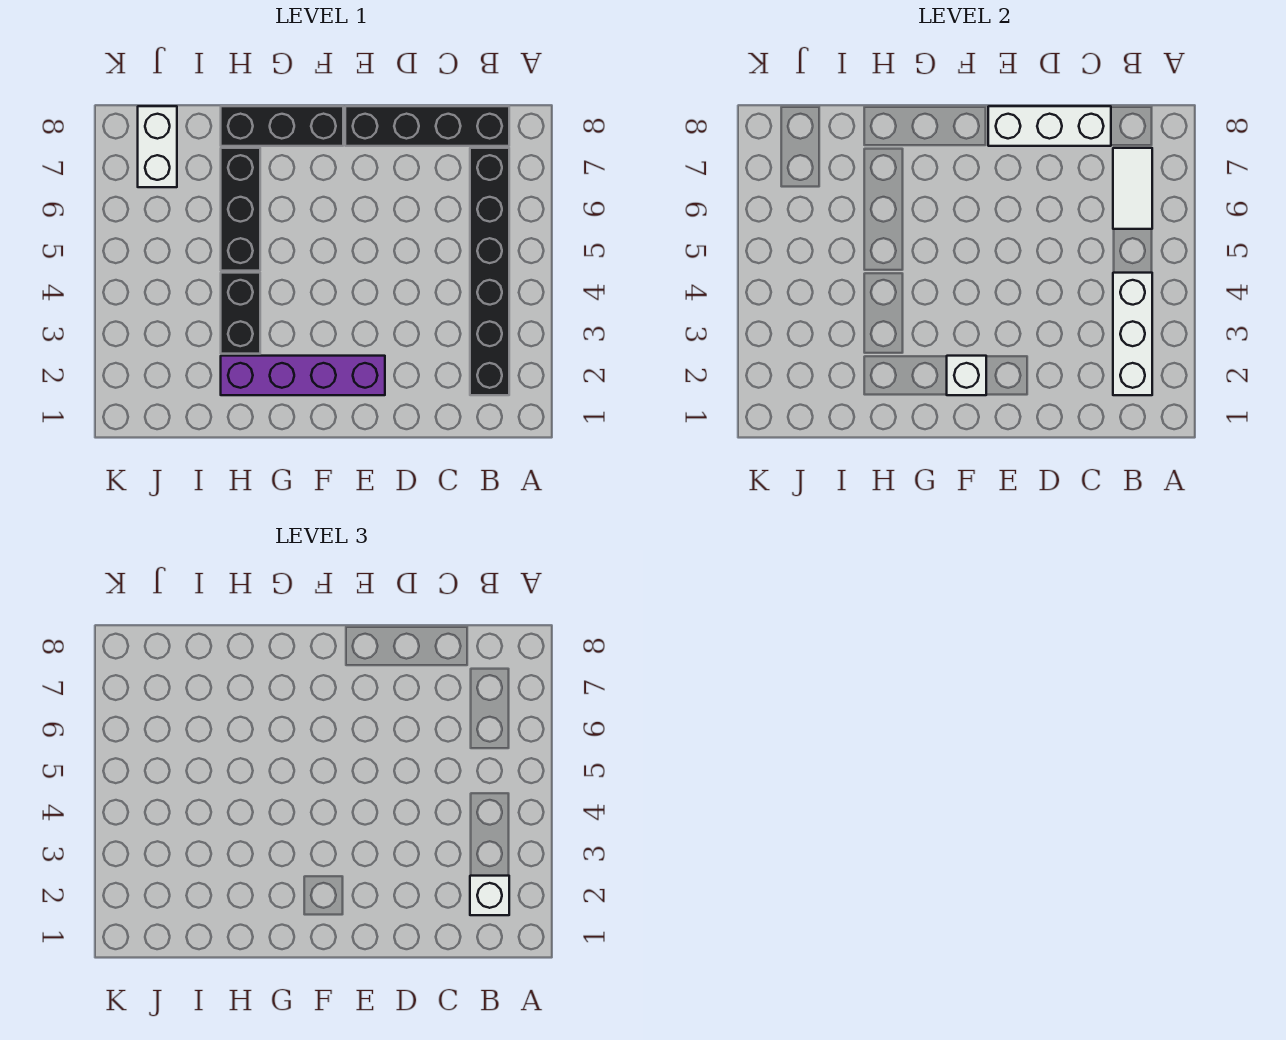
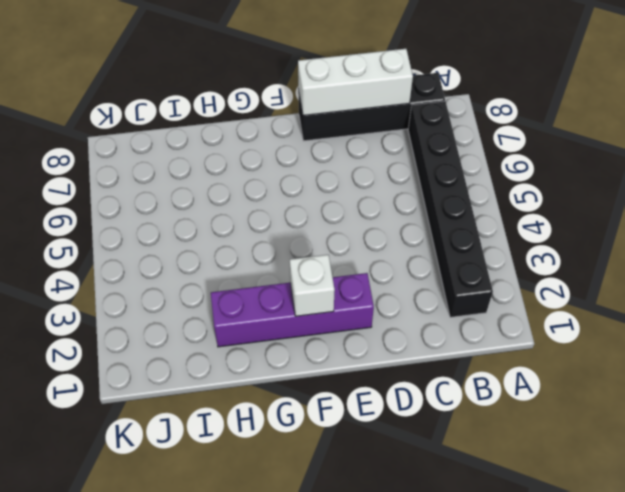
none -> black 1x3 brick [221,106,343,146]
none -> black 1x2 brick [221,273,260,354]
none -> black 1x3 brick [221,148,260,271]

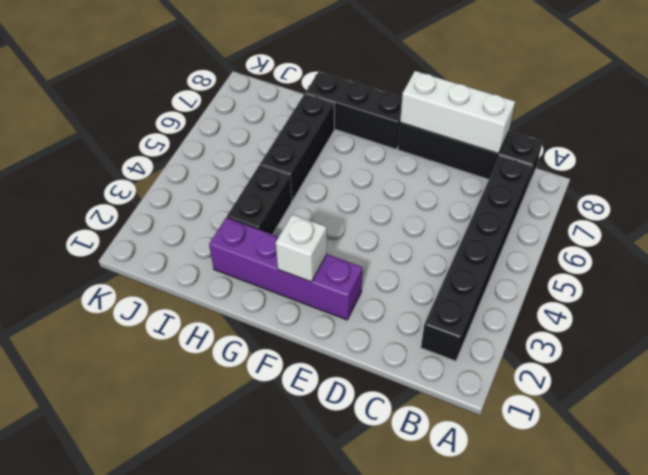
none -> white 1x2 brick [138,106,177,187]
none -> white 1x3 brick [1113,273,1152,395]
none -> white 1x2 tile [1113,148,1152,229]

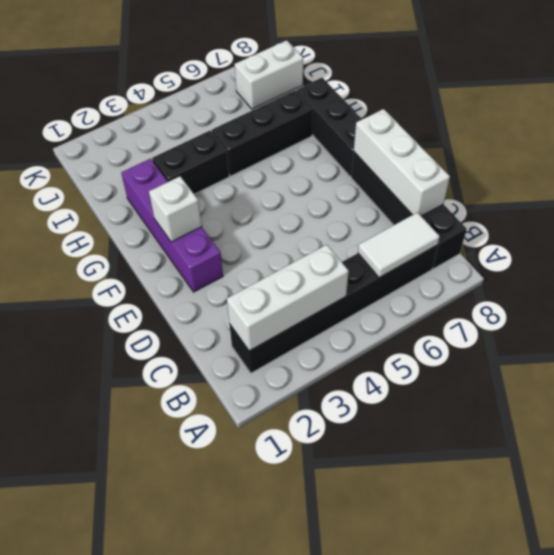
none -> white 1x1 brick [470,876,509,915]

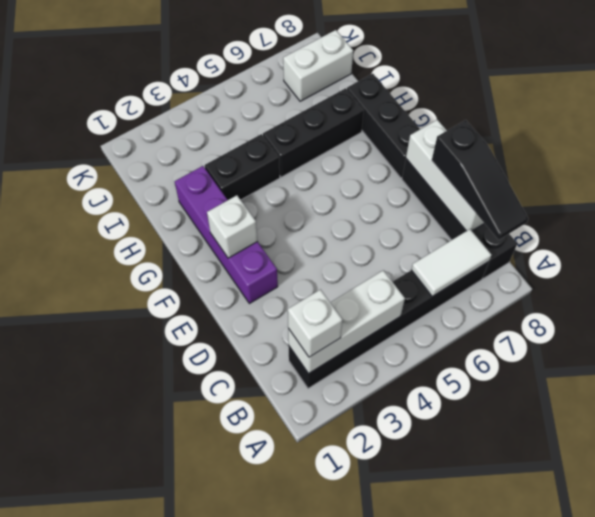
black 1x3 slope [432,120,528,240] -> none

